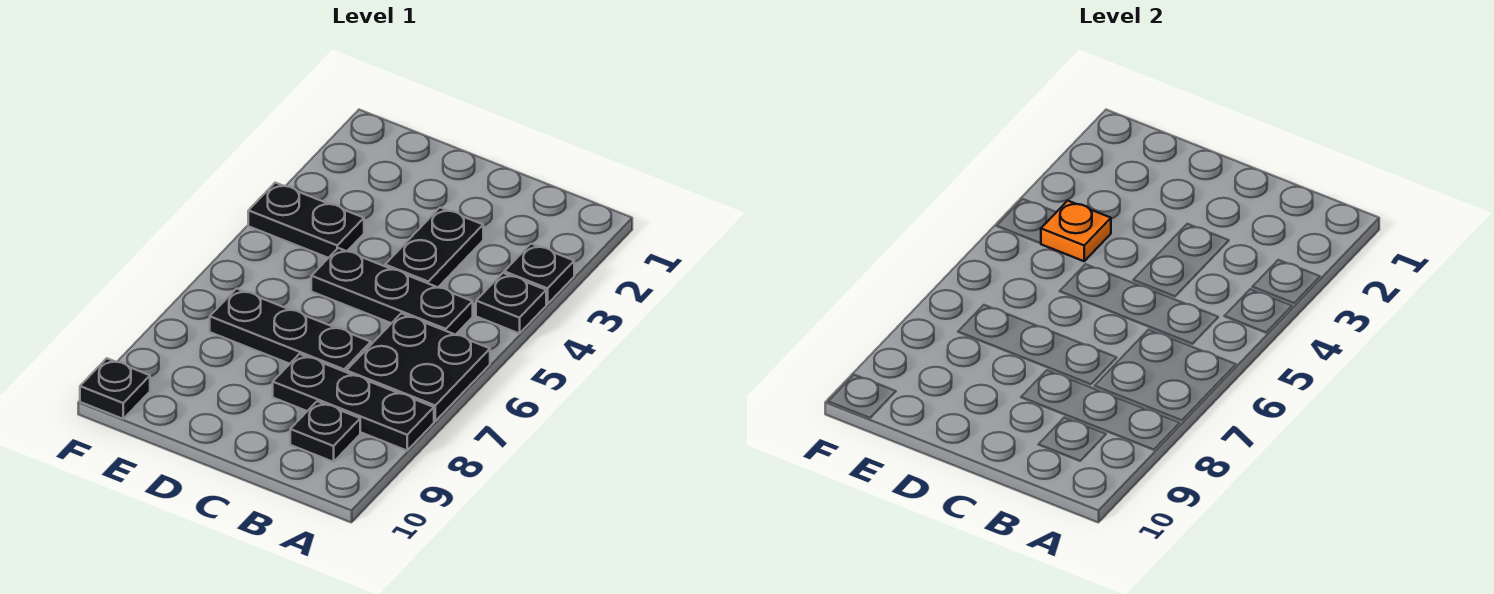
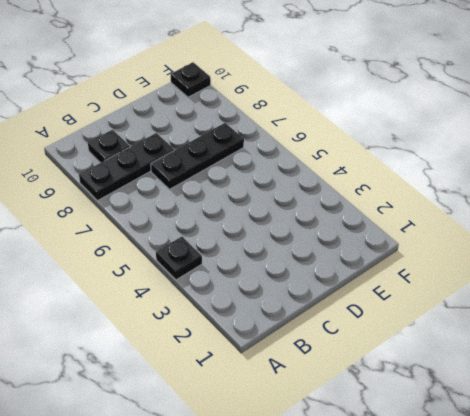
none -> black 1x1 plate [504,244,574,304]
none -> black 2x2 plate [346,313,490,421]

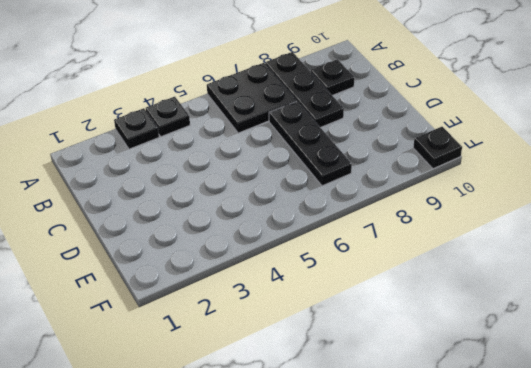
none -> black 1x3 plate [311,248,473,335]
none -> black 1x2 plate [385,208,483,287]

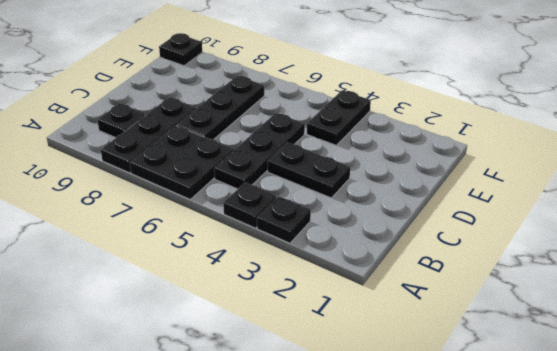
none -> orange 1x1 plate [1041,201,1111,261]

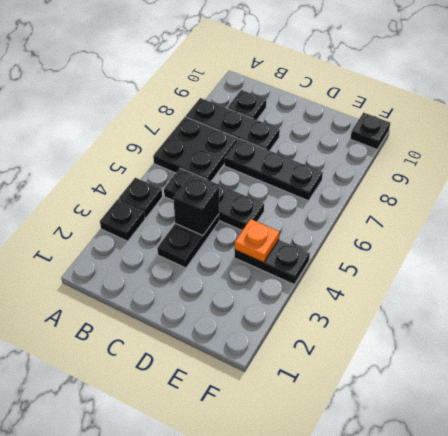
black 1x1 brick [173,176,219,236] -> none

